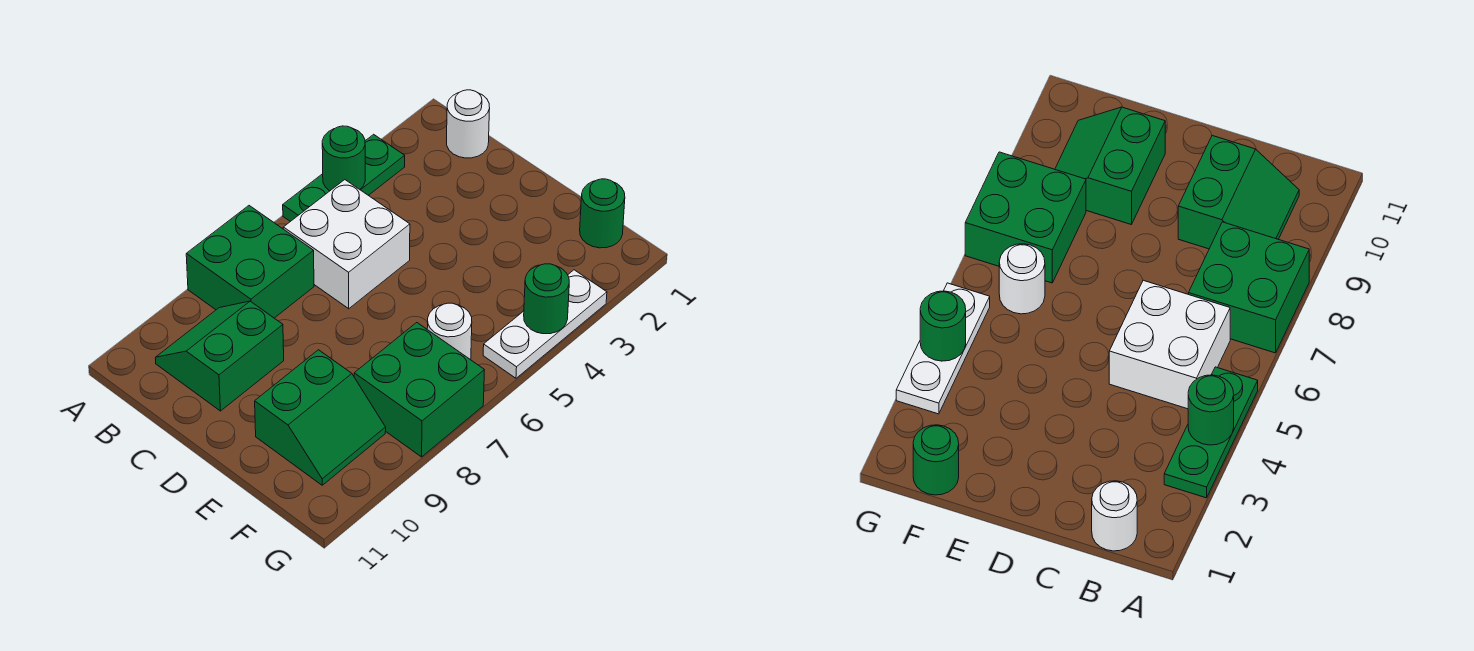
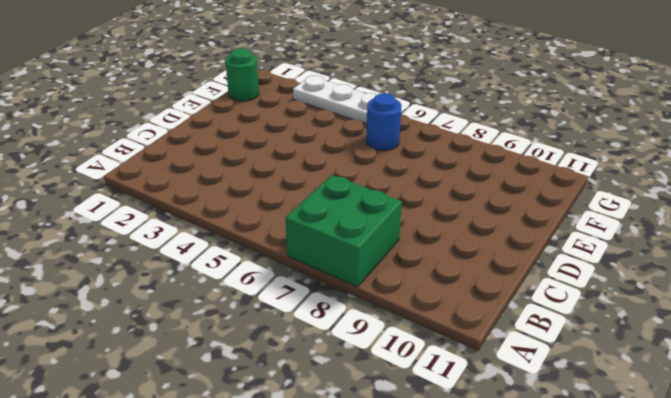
blue 1x1 round brick [366,93,402,151] -> white 1x1 round brick [427,303,472,360]
none -> green 1x3 plate [283,134,405,222]
none -> white 1x1 round brick [447,90,490,158]
none -> white 2x2 brick [283,180,410,309]

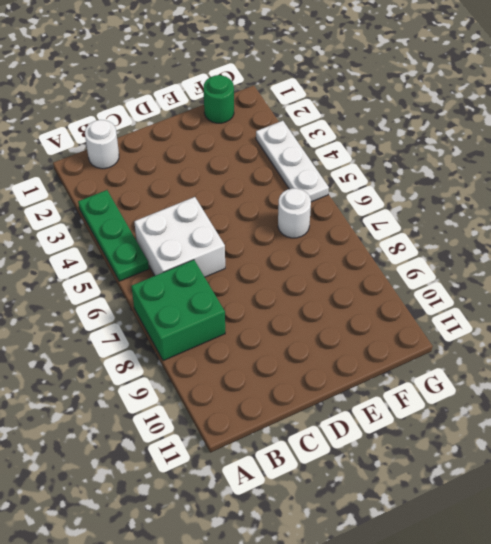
none -> green 2x2 slope [155,301,284,411]
none -> green 2x2 slope [255,350,386,485]
none -> green 2x2 brick [354,323,484,457]

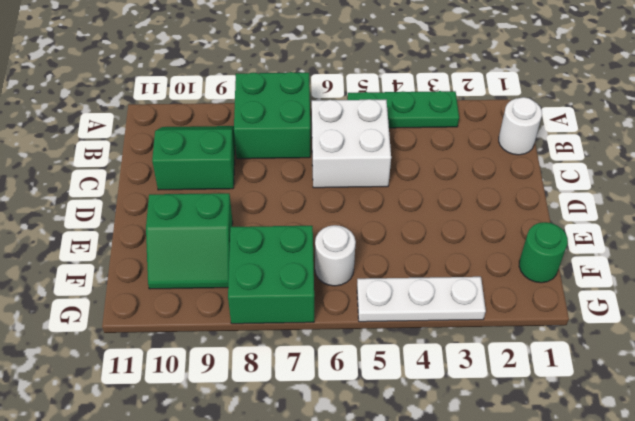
none -> green 1x1 round brick [322,126,365,191]
none -> green 1x1 round brick [524,264,569,334]

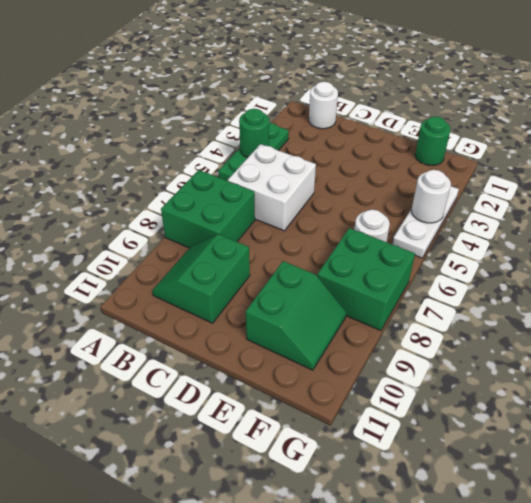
white 1x1 round brick [412,170,451,223] -> green 1x1 round brick [524,264,569,334]

